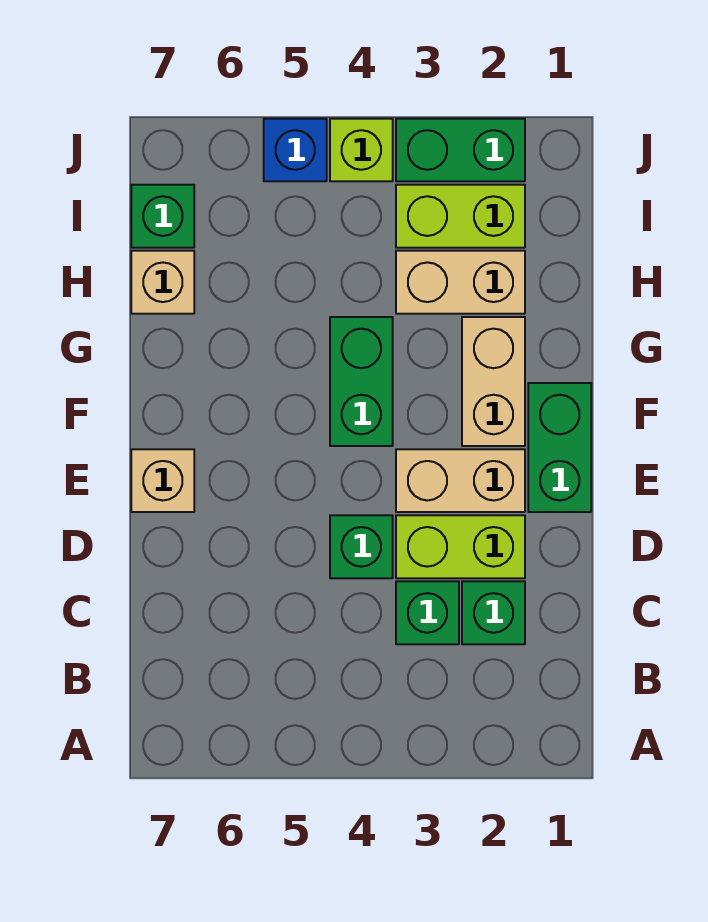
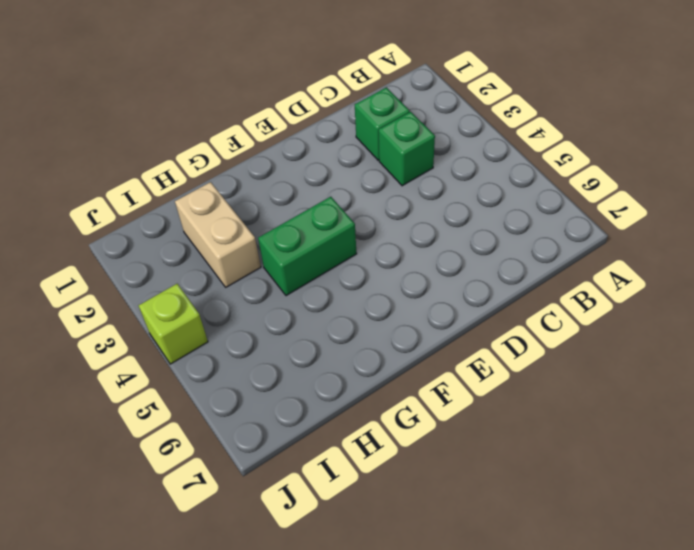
none -> lime 1x2 brick [396,515,525,578]
none -> green 1x1 brick [330,515,393,578]
none -> green 1x2 brick [528,383,591,512]

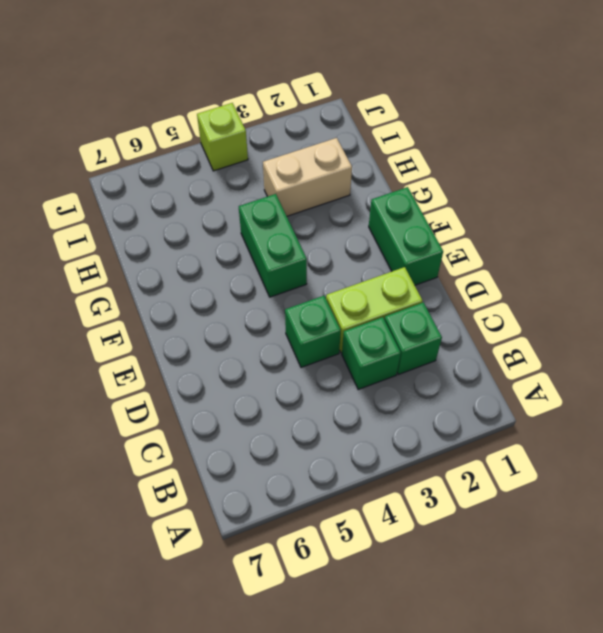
none -> tan 1x2 brick [396,449,525,512]
none -> tan 1x1 brick [131,449,194,512]
none -> tan 1x2 brick [462,317,525,446]

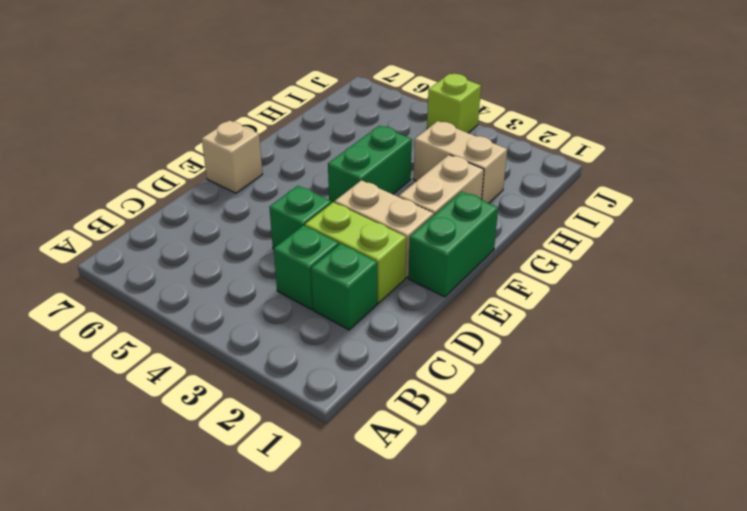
none -> tan 1x1 brick [131,251,194,314]
none -> lime 1x2 brick [396,185,525,248]
none -> green 1x1 brick [131,185,194,248]

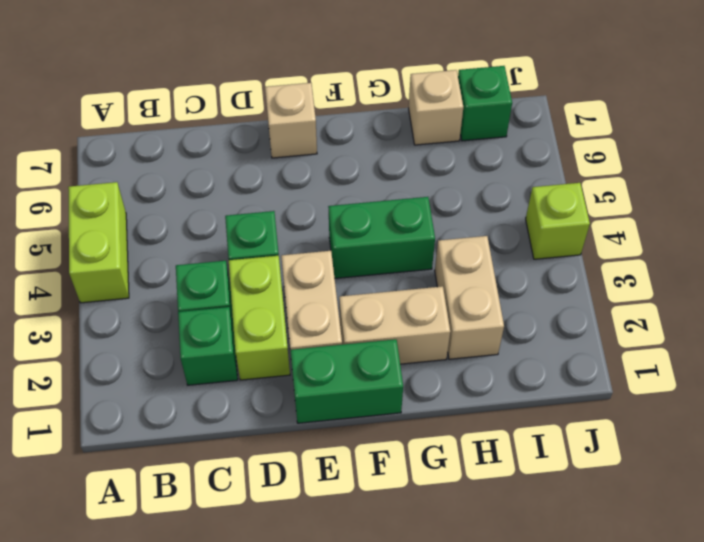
lime 1x2 brick [68,182,129,303] -> lime 1x2 brick moved to [396,185,525,248]
none -> green 1x2 brick [396,119,525,181]
none -> blue 1x1 brick [264,119,327,181]

